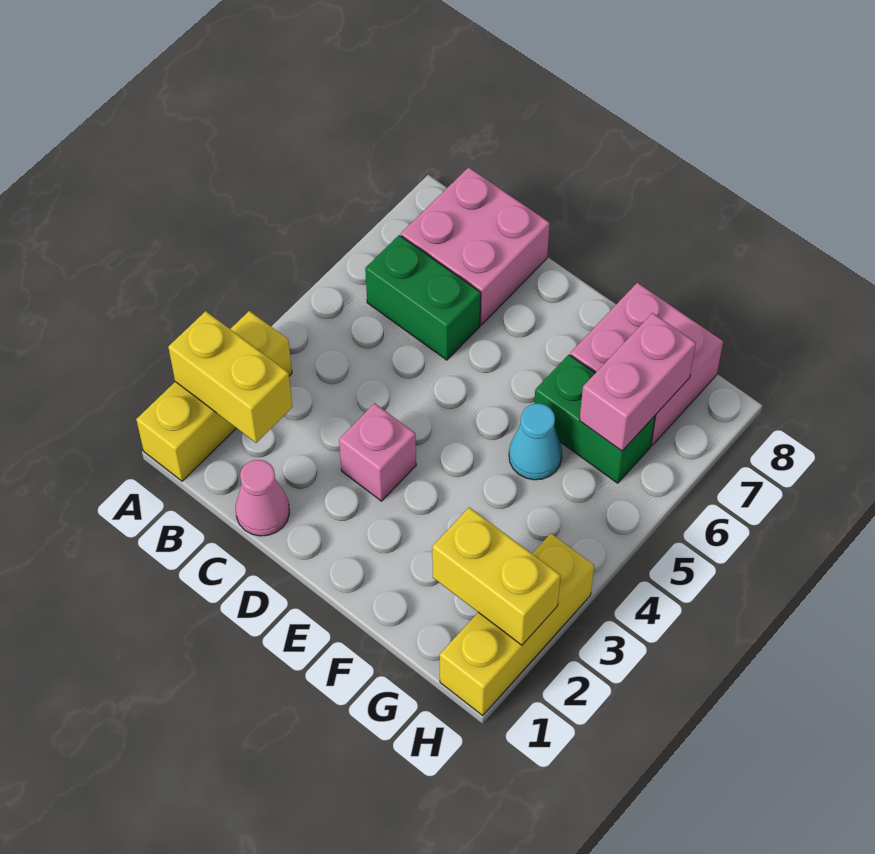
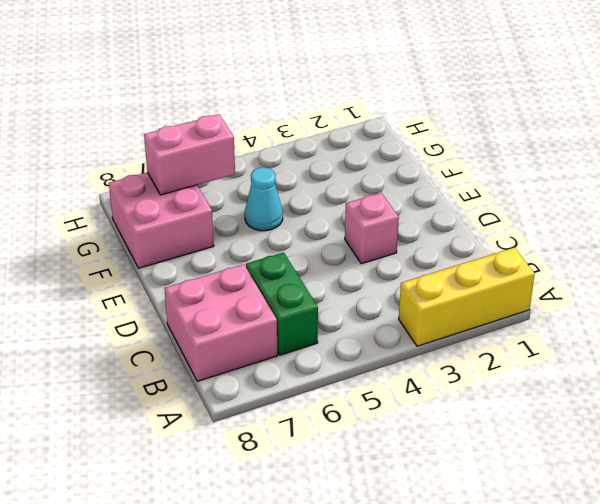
none -> pink 1x1 cone [236,460,290,536]
none -> green 1x2 brick [534,355,655,483]
none -> yellow 1x3 brick [440,533,594,715]

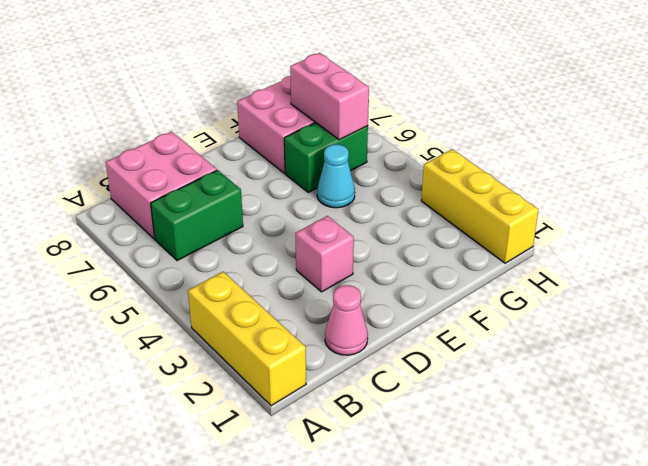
none -> yellow 1x2 brick [168,311,293,443]
none -> yellow 1x2 brick [432,507,561,645]

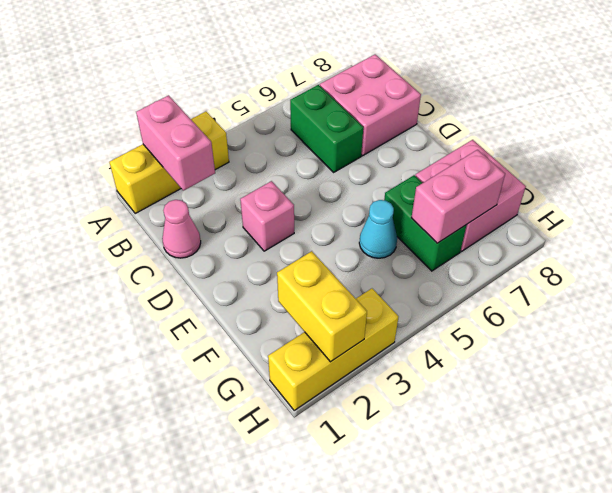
pink 1x2 brick [136,95,215,191] -> yellow 1x2 brick [168,311,293,443]

